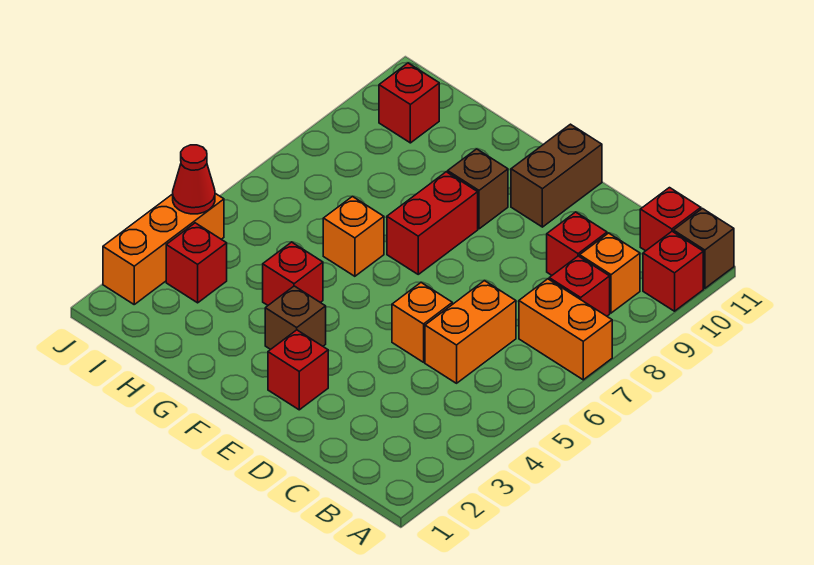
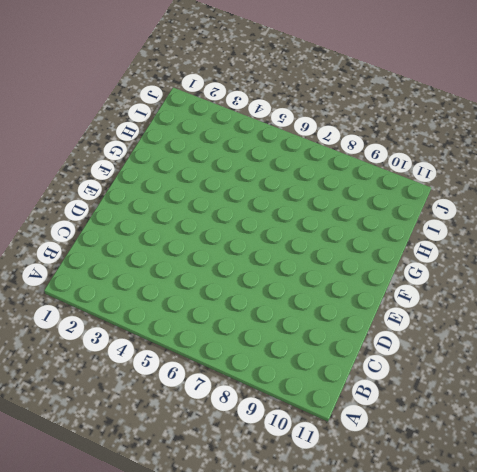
none -> orange 1x2 brick [519,279,612,380]
none -> red 1x1 brick [643,232,703,311]
none -> brown 1x1 brick [673,209,734,288]

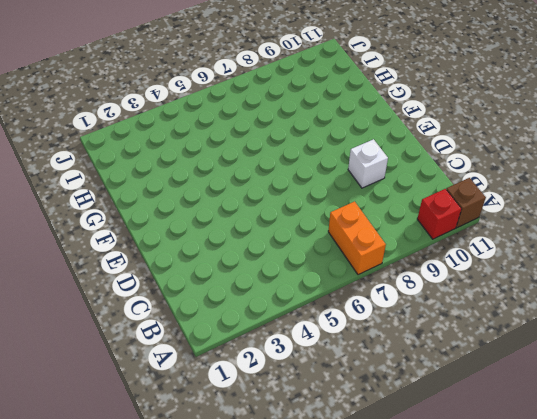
white 1x1 brick [348,139,388,188] -> none
none -> red 1x1 brick [549,256,610,316]
none -> orange 1x1 brick [580,233,640,313]
none -> red 1x1 brick [640,188,701,251]

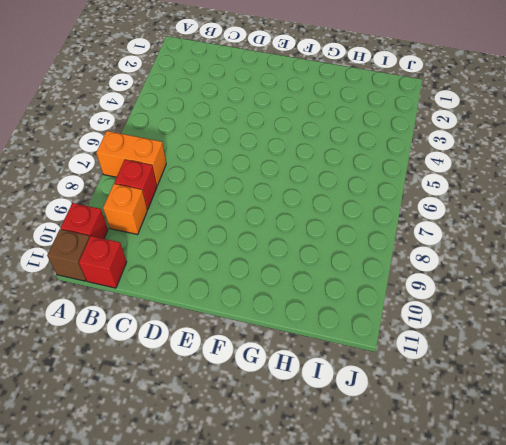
none -> orange 1x2 brick [425,281,516,383]
none -> red 1x1 brick [547,212,607,275]
none -> orange 1x1 brick [392,283,452,362]

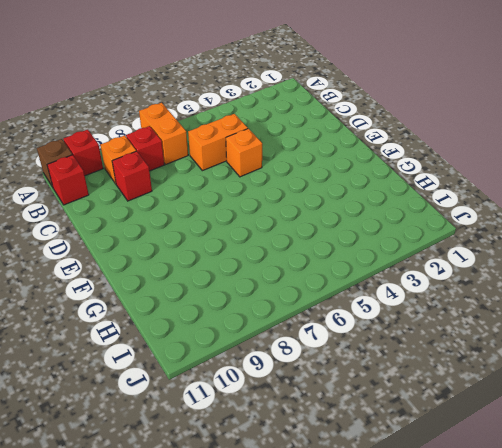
none -> red 1x1 brick [268,330,328,410]
none -> brown 1x2 brick [511,124,602,227]
none -> brown 1x1 brick [265,286,326,349]

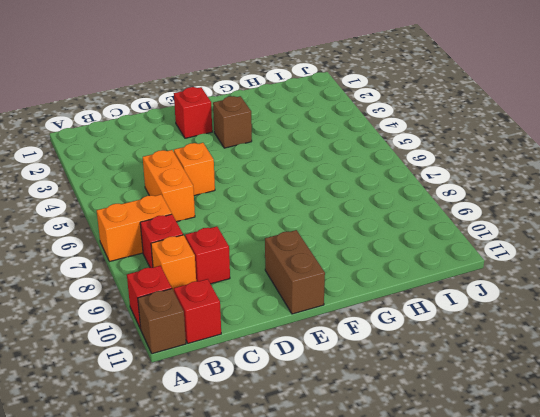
none -> red 1x2 brick [387,172,478,274]
none -> brown 1x1 brick [448,149,508,229]
none -> red 1x1 brick [263,242,323,305]

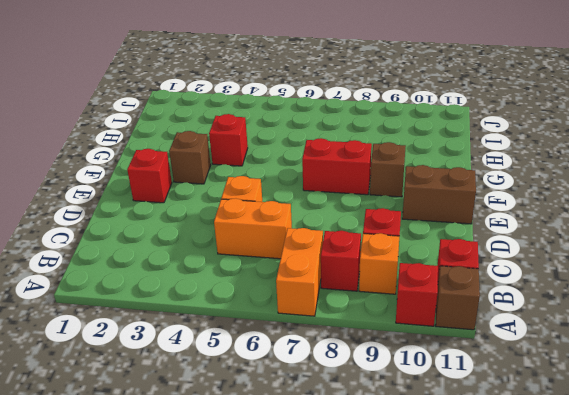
none -> orange 1x1 brick [323,196,384,276]
none -> red 1x1 brick [166,223,227,303]
none -> red 1x1 brick [379,63,439,143]

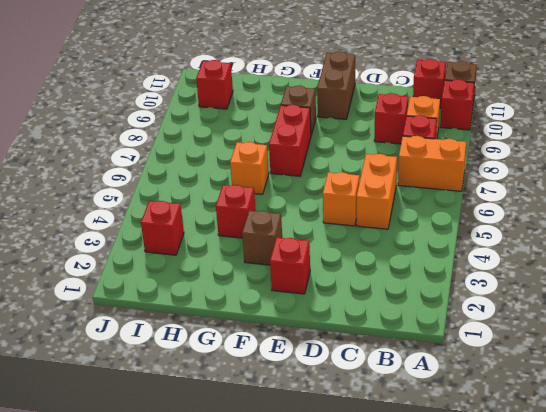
none -> orange 1x3 brick [103,193,224,304]
none -> red 1x1 cone [173,145,215,214]

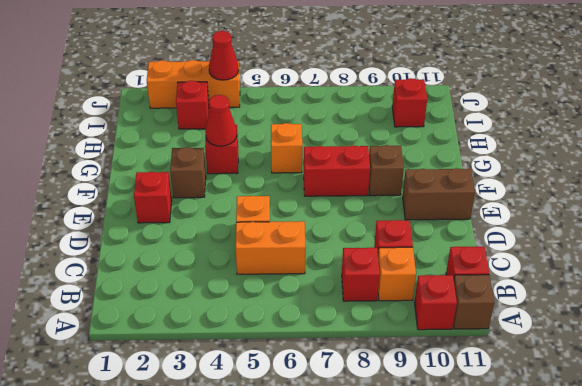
red 1x1 cone [205,95,237,146] -> none
none -> orange 1x2 brick [519,279,612,380]

